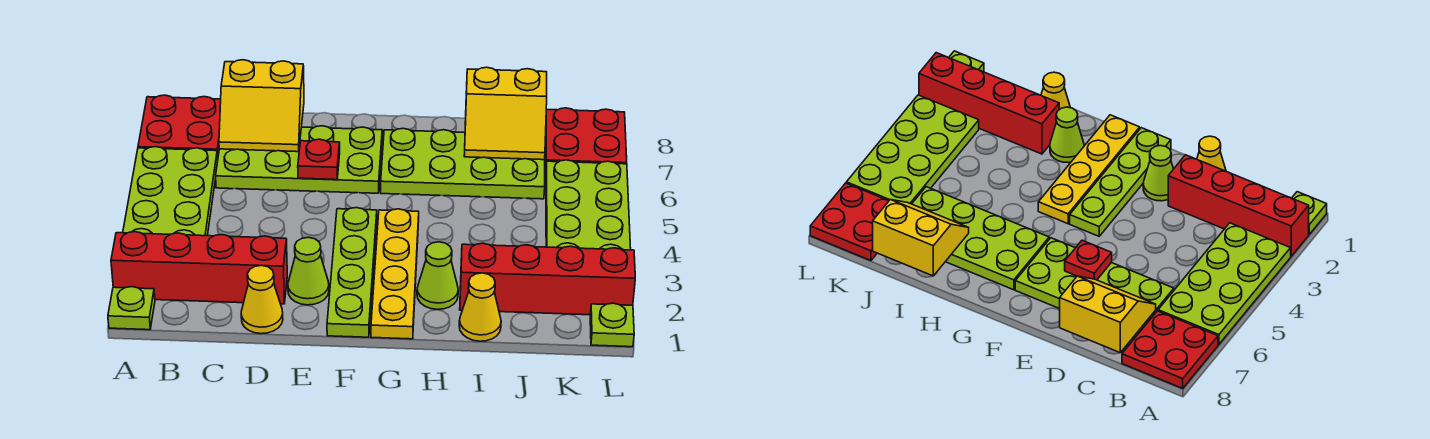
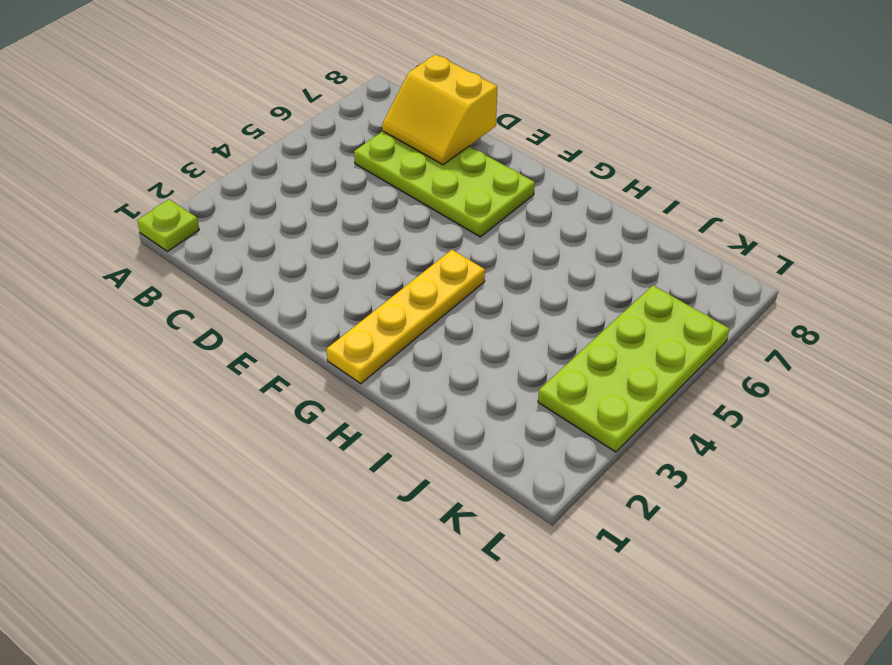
none -> red 1x4 brick [111,232,287,304]
none -> lime 2x4 plate [123,147,218,236]
none -> red 2x2 plate [138,95,221,156]

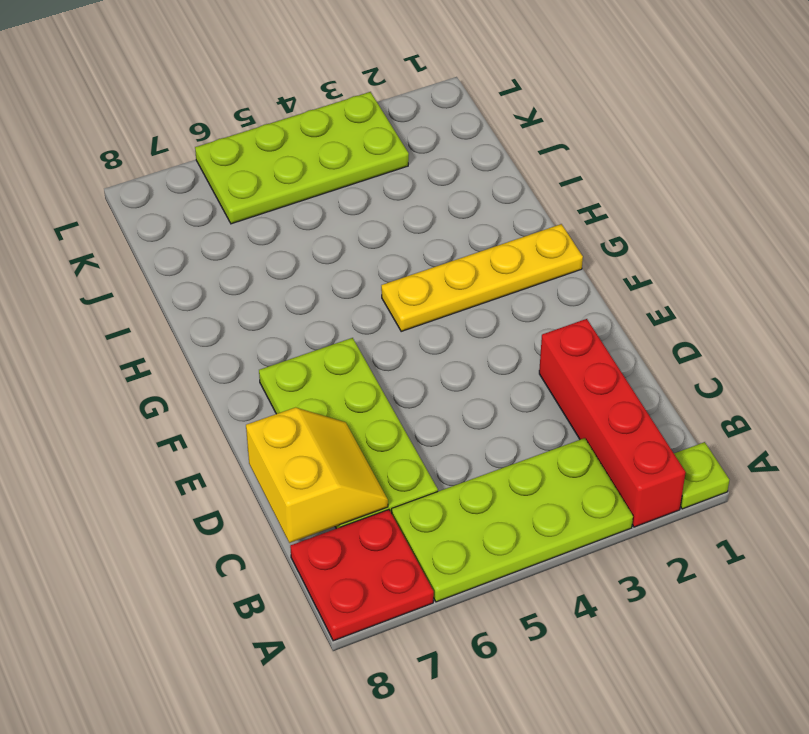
none -> yellow 1x1 cone [241,265,283,334]
none -> lime 1x1 cone [288,237,329,305]
none -> lime 1x4 plate [327,208,377,337]

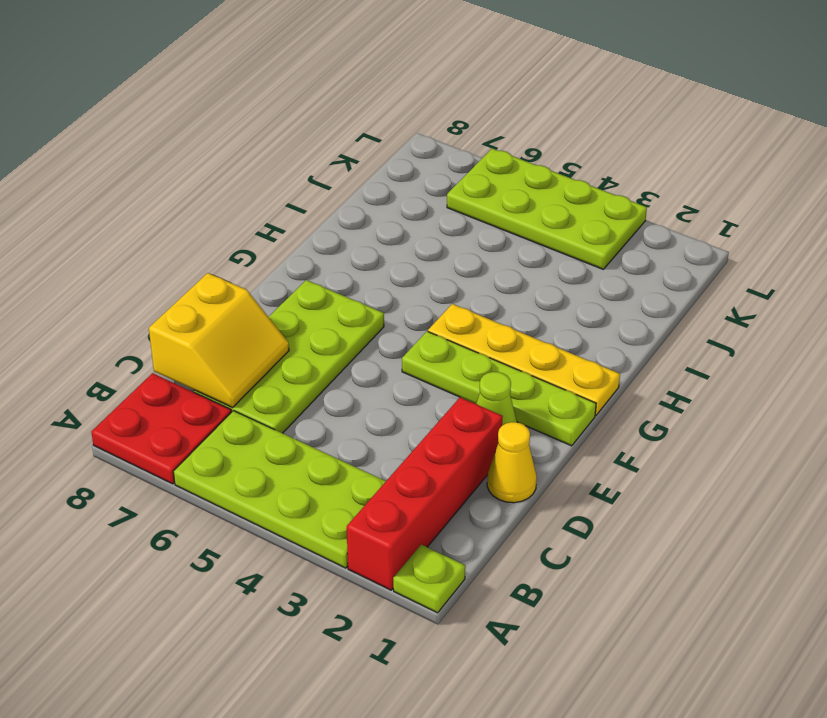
none -> lime 2x4 plate [381,128,545,199]
none -> lime 1x1 cone [417,242,458,309]
none -> yellow 1x1 cone [459,273,501,341]

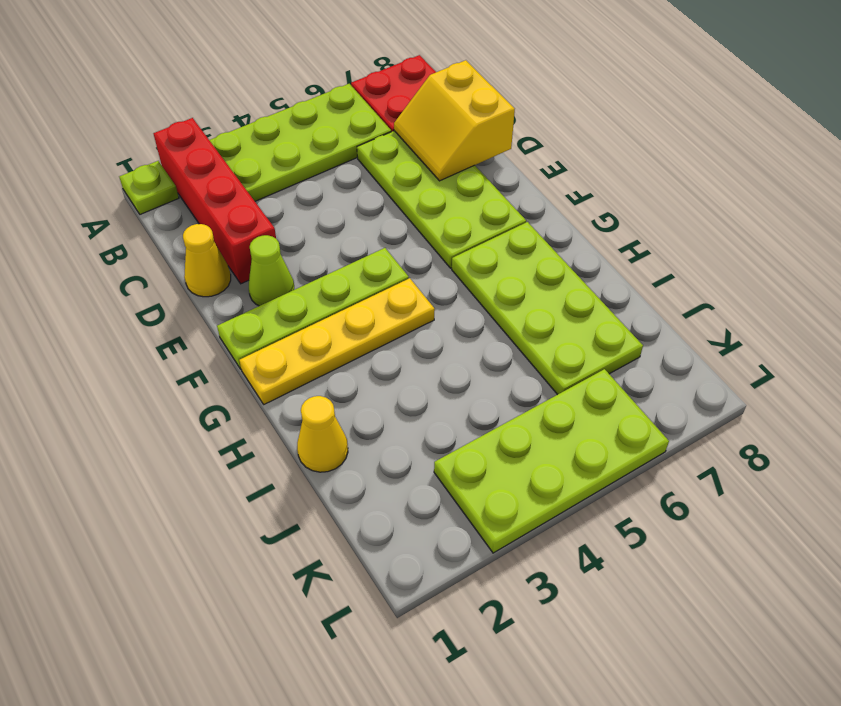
none -> lime 1x1 cone [417,242,458,309]
none -> red 1x4 brick [460,243,635,315]
none -> red 2x2 plate [545,108,627,164]

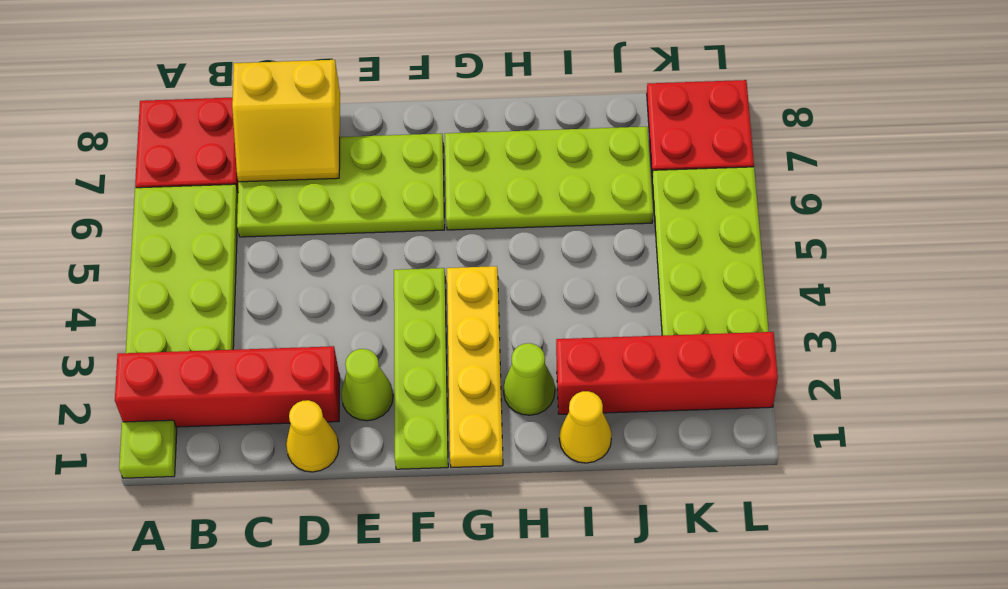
none -> lime 1x1 plate [590,303,634,347]
none -> red 1x1 plate [298,139,340,180]
none -> yellow 2x2 slope [464,67,547,160]

